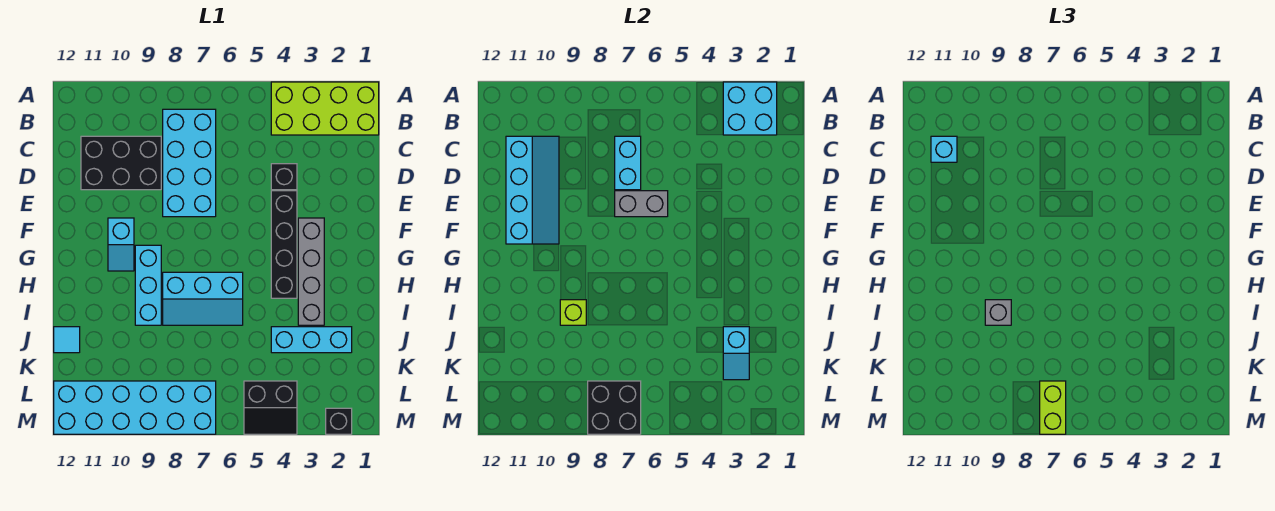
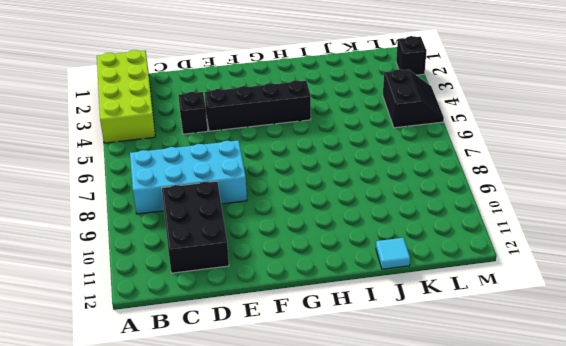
none -> grey 1x4 brick [298,218,324,325]
none -> cyan 1x2 slope [108,218,134,271]
none -> cyan 1x3 brick [135,245,161,325]

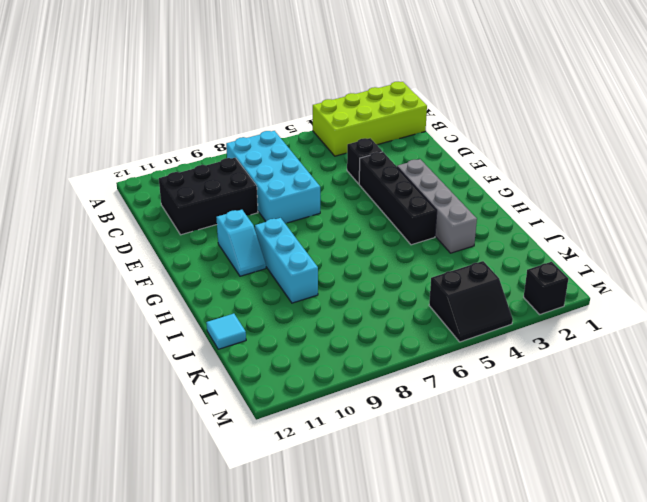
none -> cyan 2x3 slope [163,272,243,325]
none -> cyan 1x3 brick [271,327,352,353]
none -> cyan 2x6 brick [54,381,216,434]

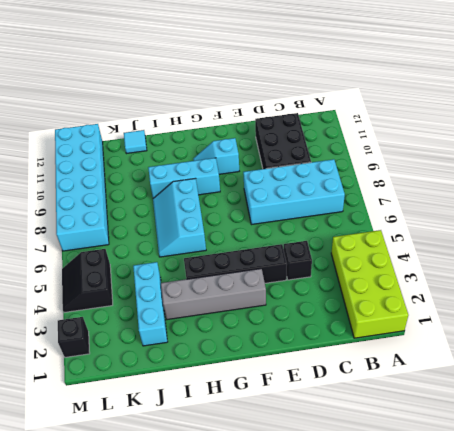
none -> cyan 2x2 brick [723,82,777,135]
none -> cyan 1x2 brick [615,136,641,190]
none -> cyan 2x4 slope [506,136,559,244]

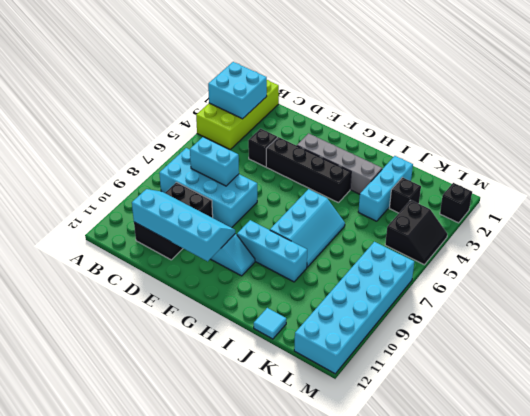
black 1x1 brick [389,178,421,213] -> none
none -> grey 1x2 brick [615,191,668,217]
none -> lime 1x1 brick [560,300,586,325]
none -> cyan 1x2 slope [723,327,749,380]

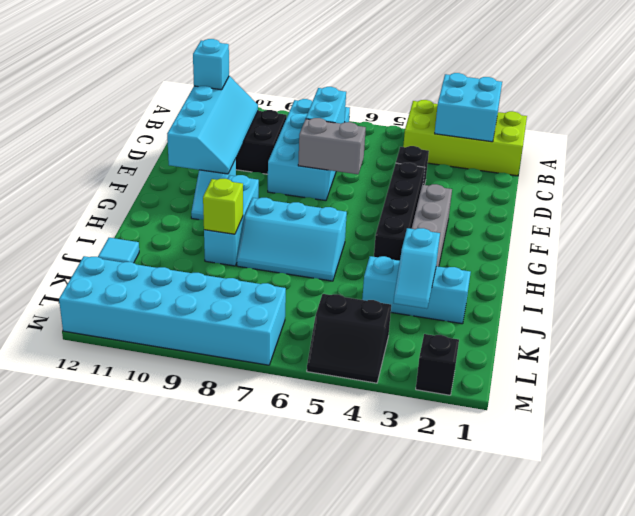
none -> black 2x2 brick [588,381,641,434]
none -> grey 1x1 brick [985,300,1011,325]
none -> lime 1x2 brick [1040,381,1066,434]

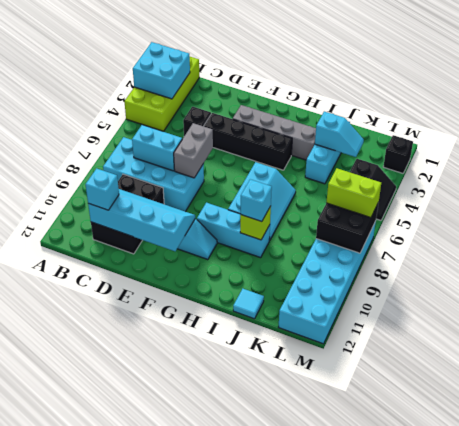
cyan 1x1 brick [241,179,272,222] -> grey 1x1 brick [985,300,1011,325]

